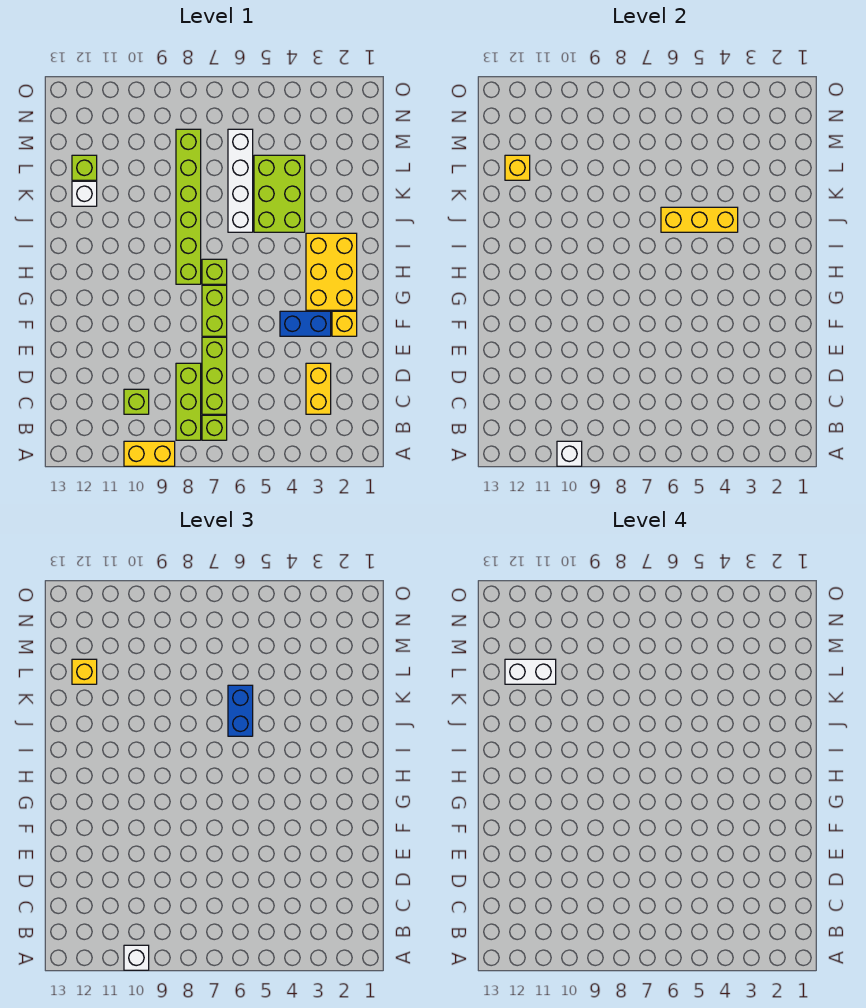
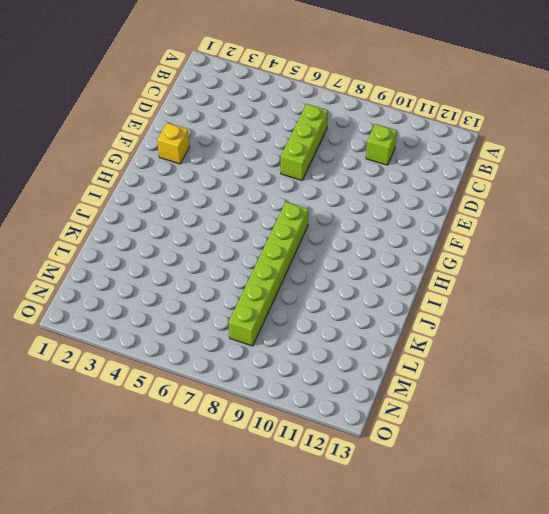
none -> yellow 1x2 brick [124,441,175,466]
none -> lime 1x1 brick [202,415,227,440]
none -> lime 1x3 brick [176,363,201,440]

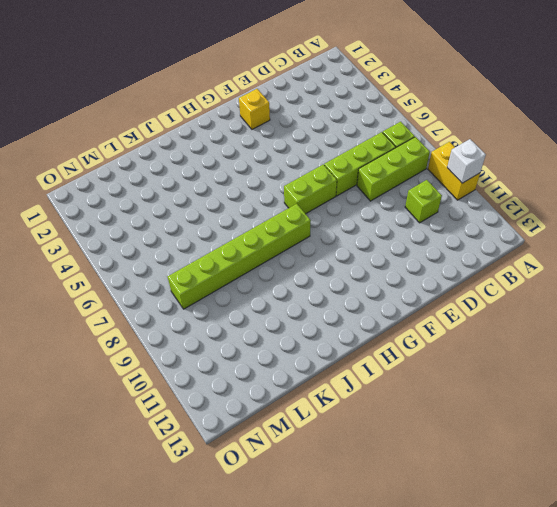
none -> yellow 1x2 brick [306,363,331,414]
none -> blue 1x2 brick [280,311,331,336]
none -> yellow 2x3 brick [306,233,357,310]

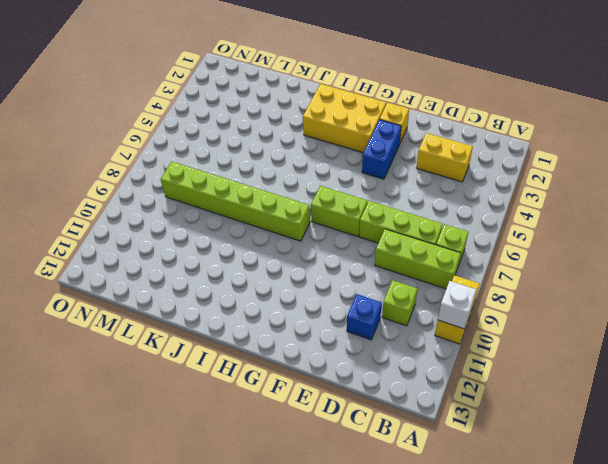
blue 1x1 brick [347,294,382,340] -> none
none -> lime 1x1 brick [202,259,227,284]
none -> lime 2x3 brick [254,155,305,232]
none -> white 1x4 brick [228,129,253,232]

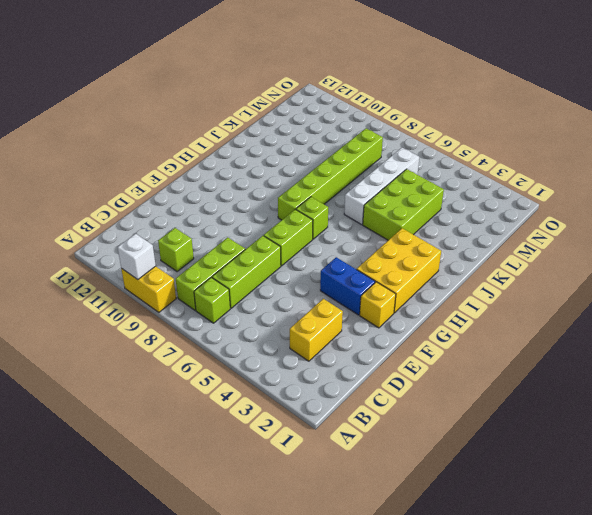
none -> white 1x1 brick [72,181,97,206]
none -> lime 1x1 brick [72,155,97,180]
none -> yellow 1x3 brick [661,207,738,232]

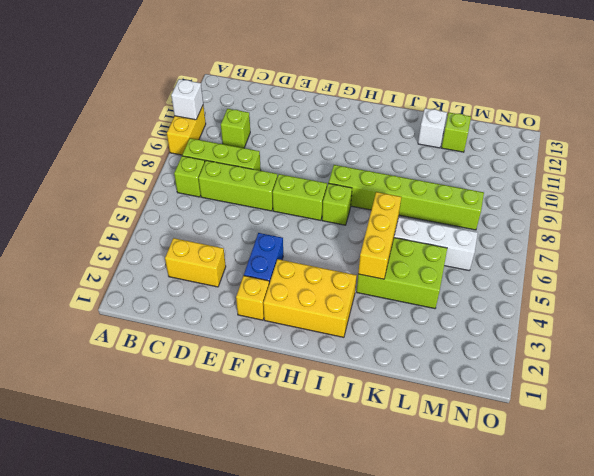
none -> yellow 1x1 brick [505,155,530,180]
none -> white 1x1 brick [124,945,149,970]
none -> blue 1x2 brick [228,685,253,736]

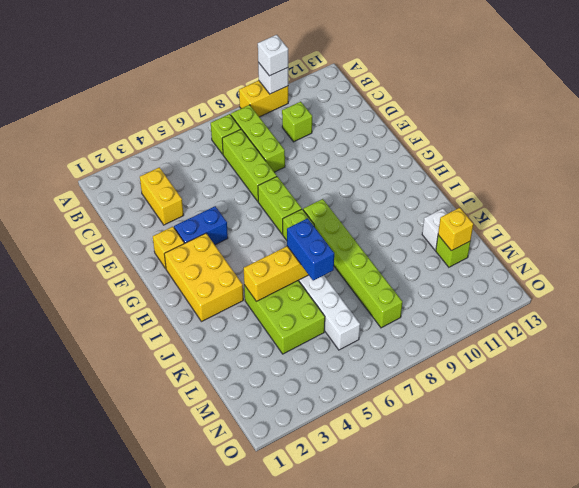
none -> yellow 1x1 brick [72,659,97,684]
none -> white 1x2 brick [505,659,556,684]

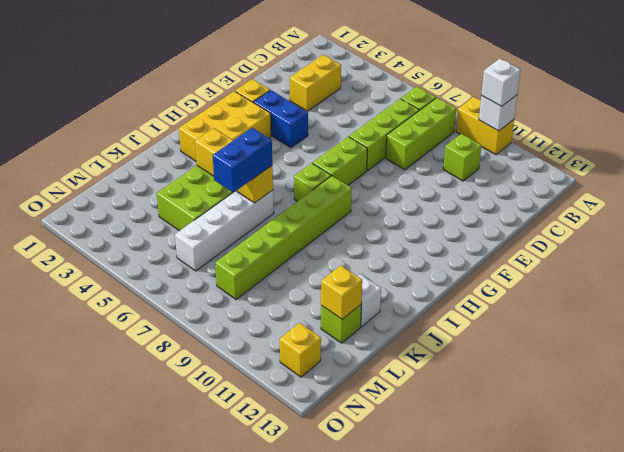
yellow 1x1 brick [280,323,321,377] -> yellow 1x1 brick moved to [72,659,97,684]
none -> white 1x2 brick [505,659,556,684]

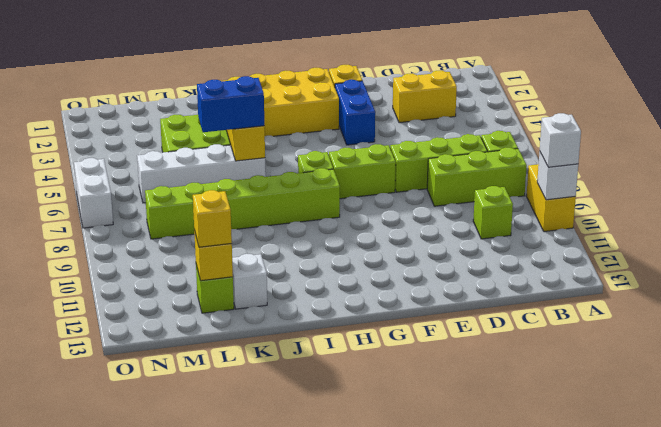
white 1x2 brick [74,158,113,228] -> white 1x2 brick moved to [505,659,556,684]

